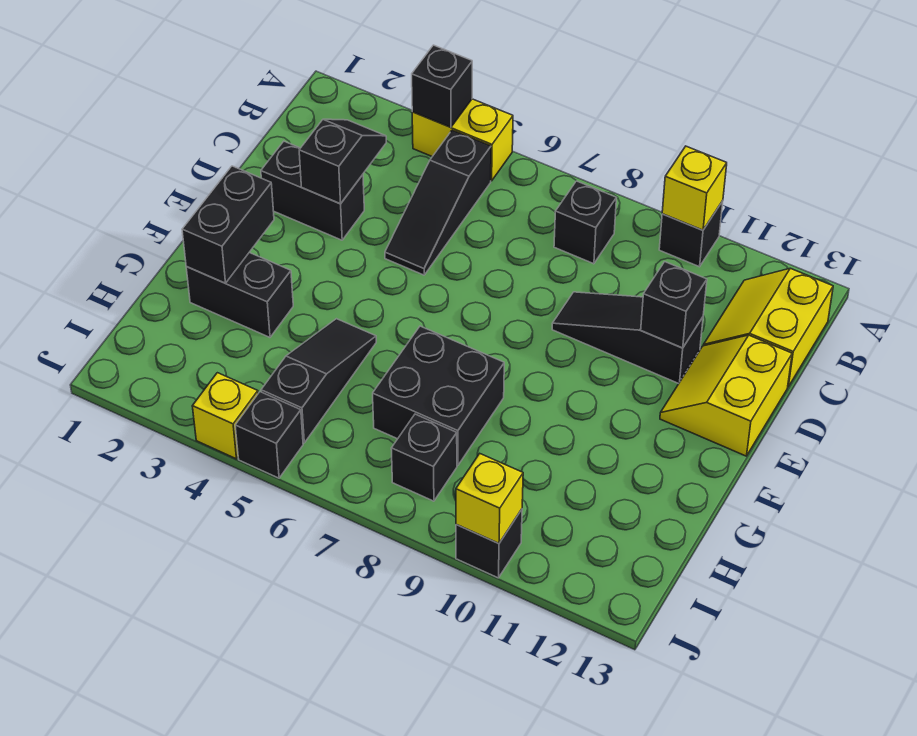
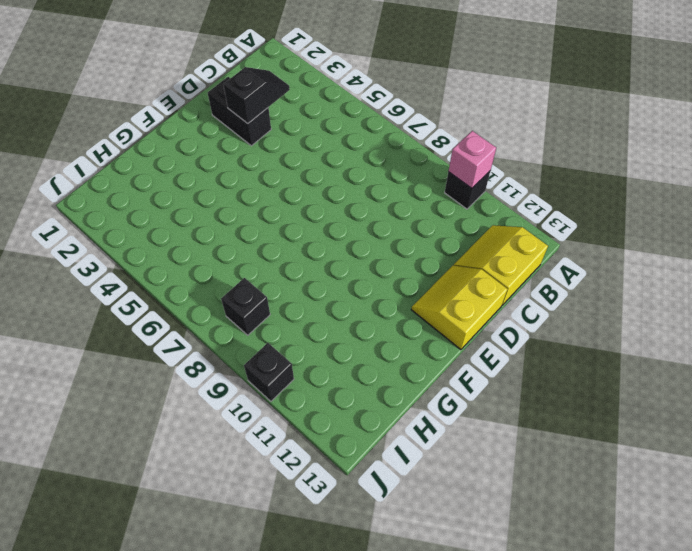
pink 1x1 brick [448,131,496,189] -> yellow 1x1 brick [662,146,727,230]
none -> yellow 1x2 brick [412,99,513,181]
none -> black 1x3 slope [385,130,491,275]
none -> black 1x1 brick [554,181,616,264]

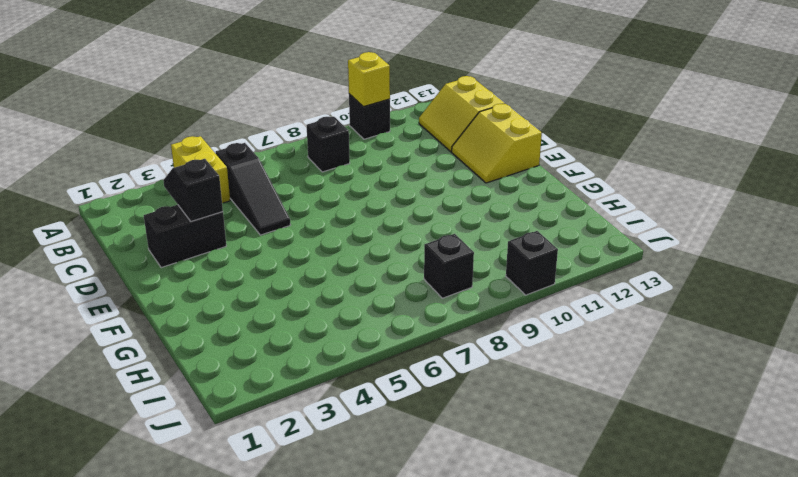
yellow 1x2 brick [171,136,230,203] -> yellow 1x2 brick turned to [412,99,513,181]
none -> black 1x3 slope [552,292,703,384]
none -> black 1x2 brick [186,253,293,337]
none -> black 1x3 slope [261,319,376,443]

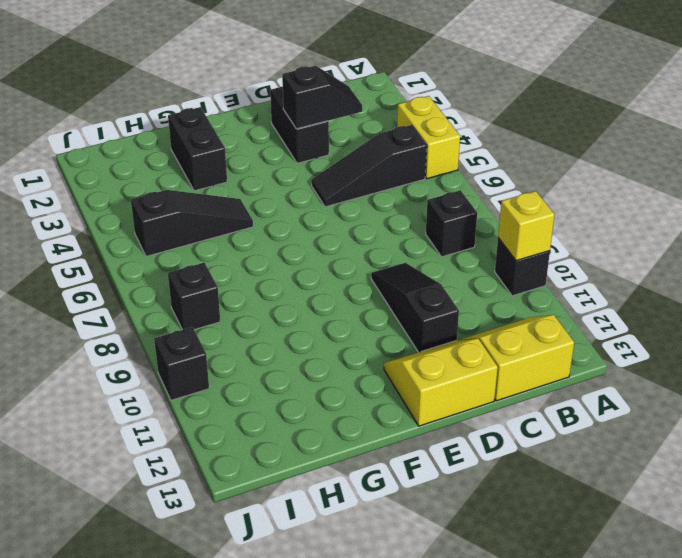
none -> black 2x2 brick [373,326,504,465]
none -> yellow 1x1 brick [192,373,258,459]
none -> black 1x1 brick [235,392,303,478]

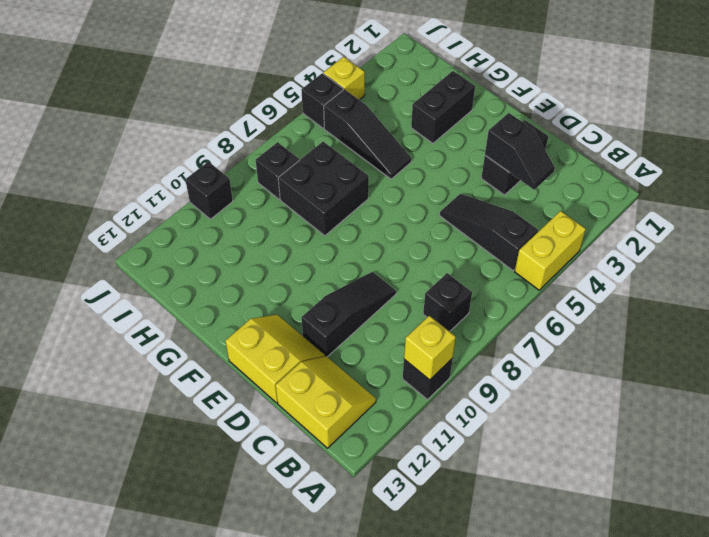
none -> black 1x1 brick [412,45,472,127]
none -> black 1x1 brick [641,262,707,348]
none -> black 1x2 brick [182,166,274,283]

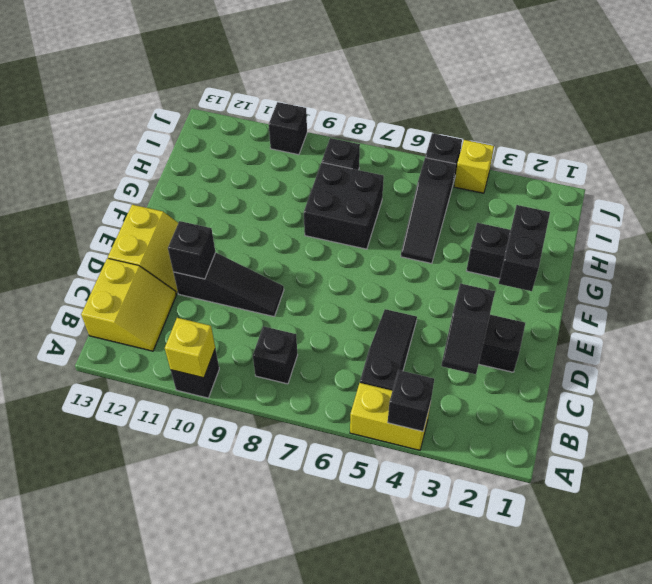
none -> yellow 1x1 brick [456,454,523,543]

